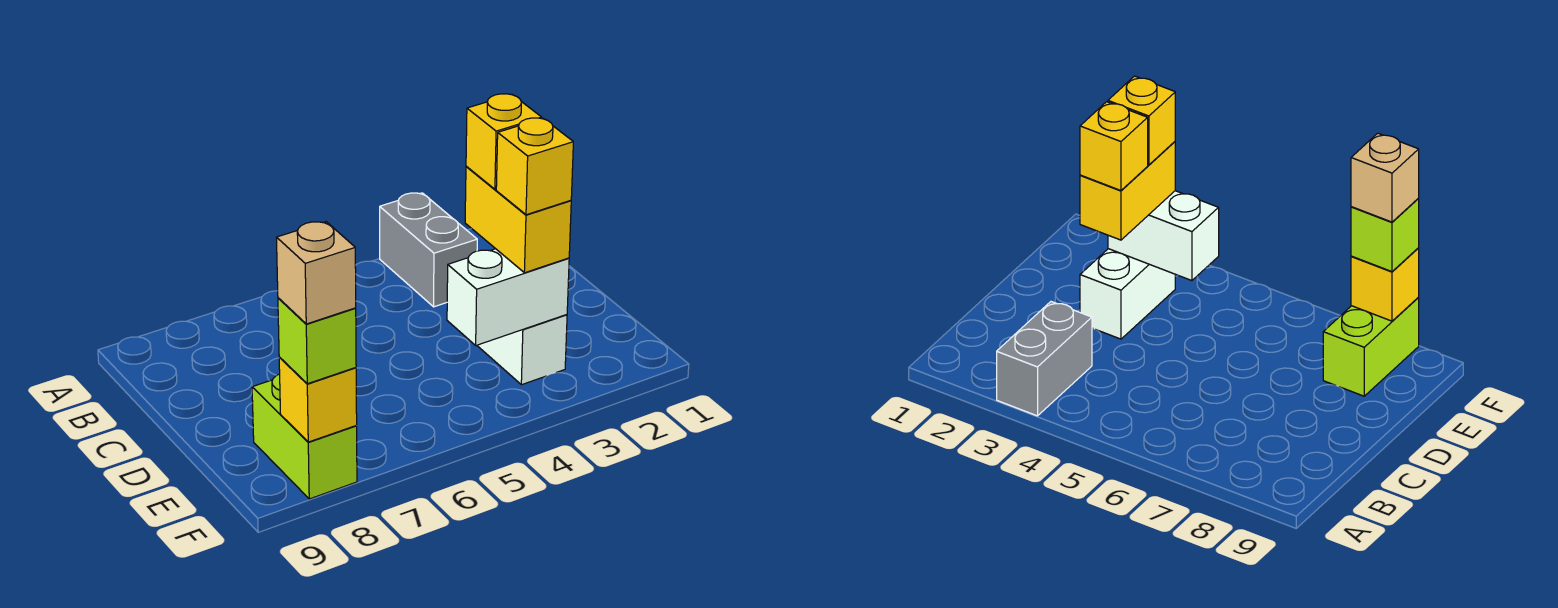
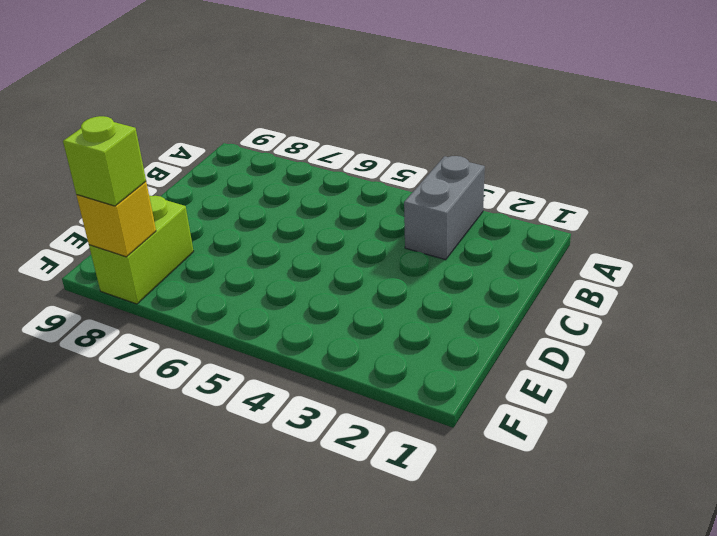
none -> white 1x2 brick [477,315,567,385]
none -> white 1x2 brick [447,249,569,345]

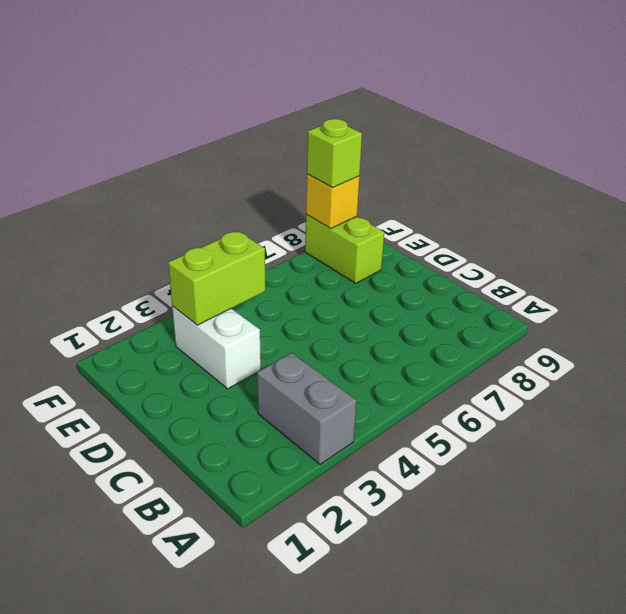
lime 1x2 brick [168,231,265,325] -> white 1x2 brick [447,249,569,345]
none -> yellow 1x2 brick [465,166,571,273]
none -> yellow 1x1 brick [466,94,542,189]

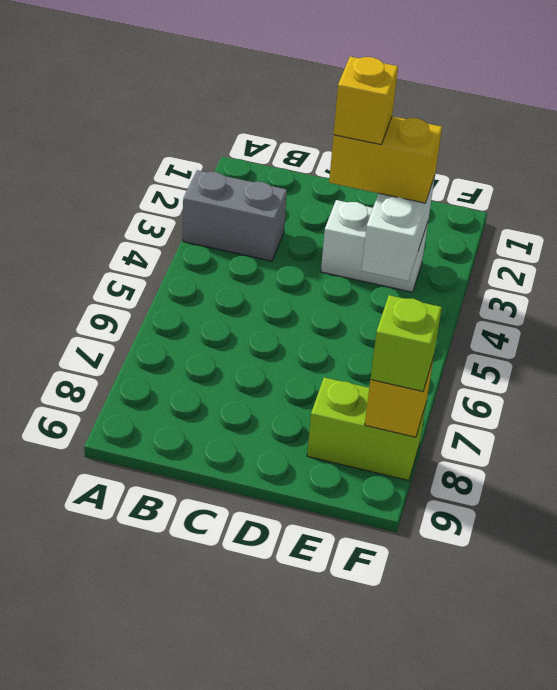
none -> yellow 1x1 brick [496,118,573,215]
none -> tan 1x1 brick [276,222,356,324]

